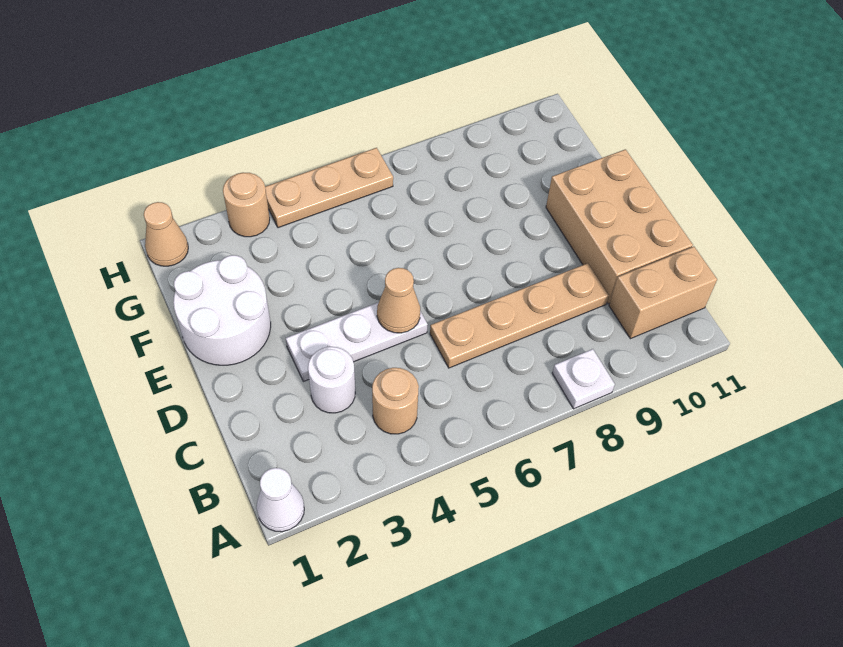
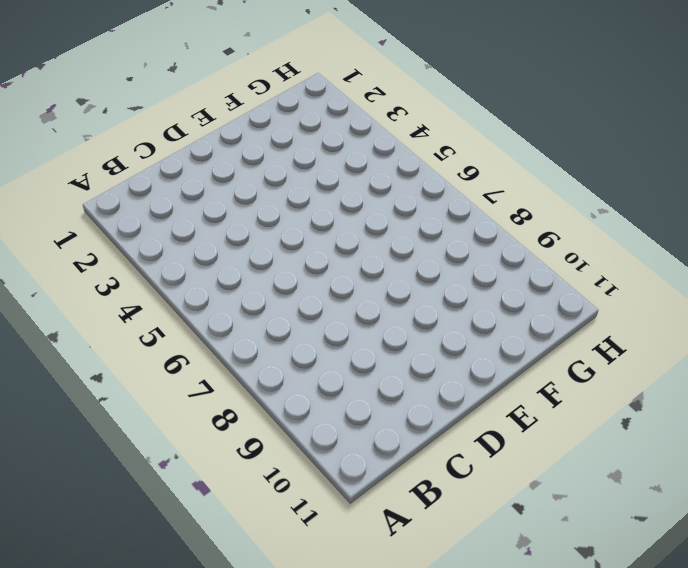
none -> white 1x1 cone [257,468,304,532]
none -> white 1x1 plate [552,349,615,409]
none -> tan 1x1 round brick [372,368,419,434]

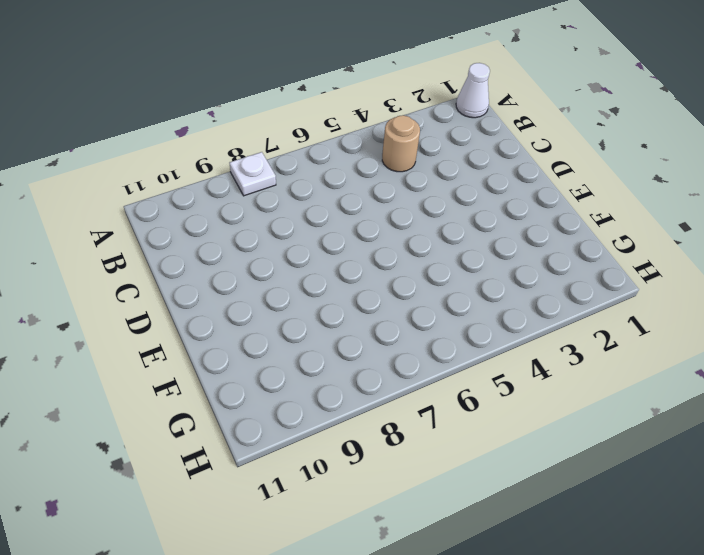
none -> tan 1x2 brick [609,247,717,339]
none -> white 1x1 round brick [308,347,355,413]
none -> tan 1x4 plate [430,263,609,368]

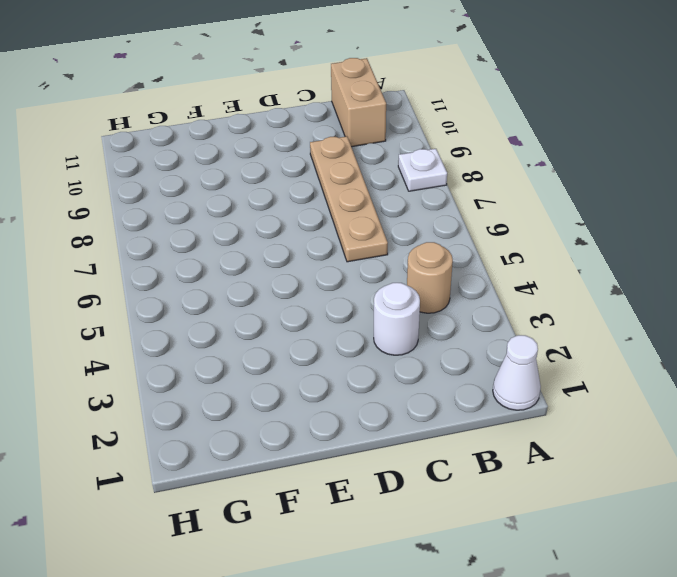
none -> tan 2x3 brick [546,149,693,304]
none -> white 1x3 plate [286,302,428,382]
none -> white 2x2 round brick [173,255,271,365]

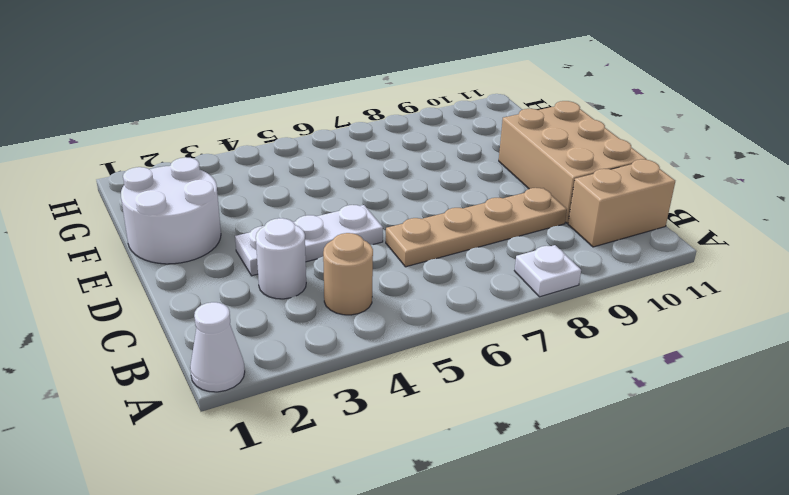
none -> tan 1x1 cone [144,202,188,266]
none -> tan 1x1 round brick [223,173,270,237]
none -> tan 1x3 plate [265,148,393,228]

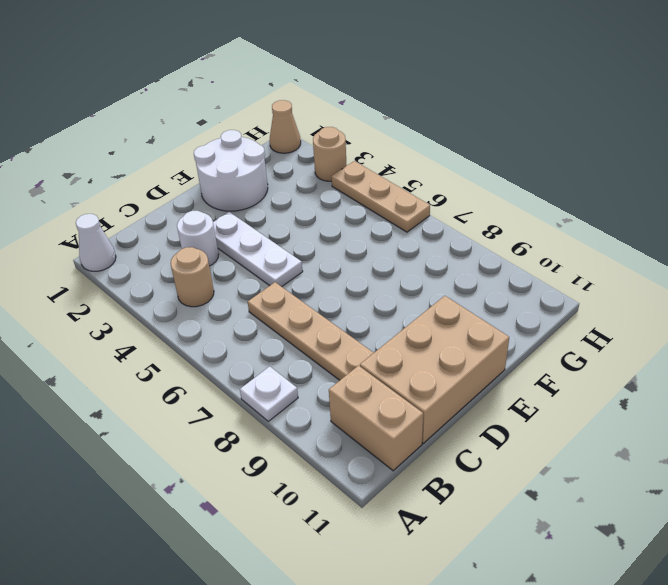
none -> tan 1x1 cone [377,268,420,333]

